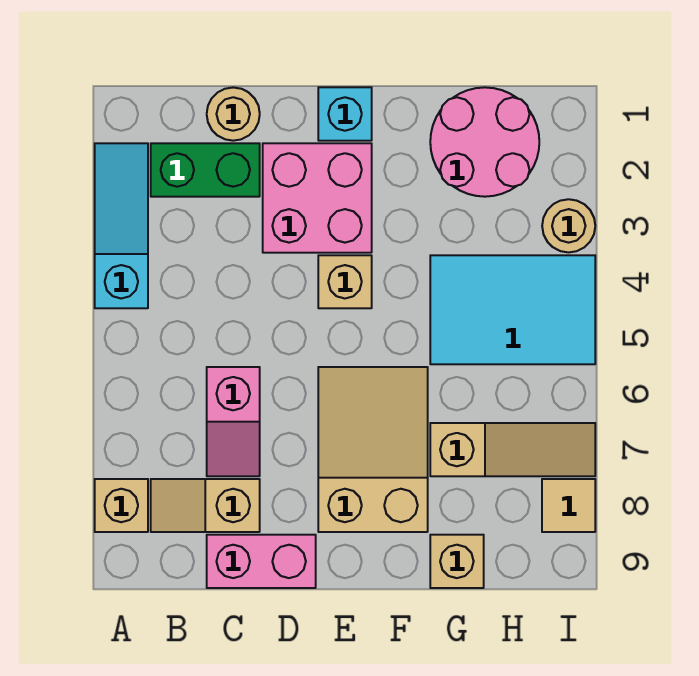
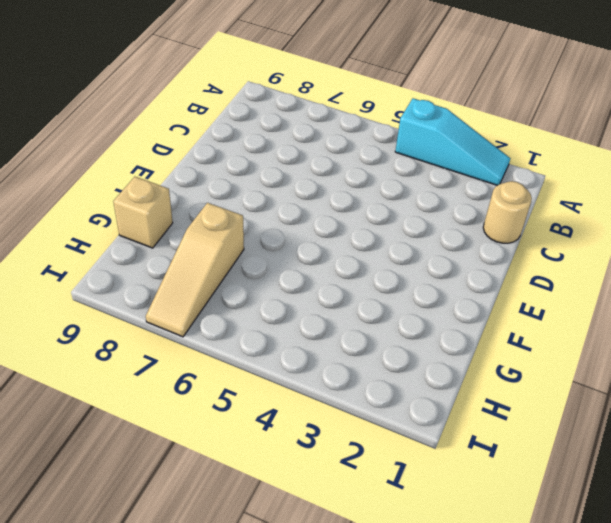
none -> tan 1x1 brick [95,479,148,532]
none -> green 1x2 brick [151,143,260,197]
none -> tan 1x2 slope [151,479,260,532]

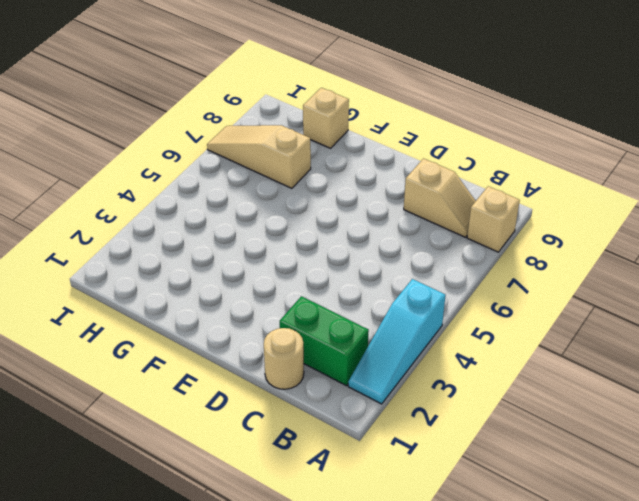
none -> pink 1x2 slope [207,367,260,476]
none -> pink 1x2 brick [207,535,316,588]
none -> pink 2x2 brick [263,143,372,253]

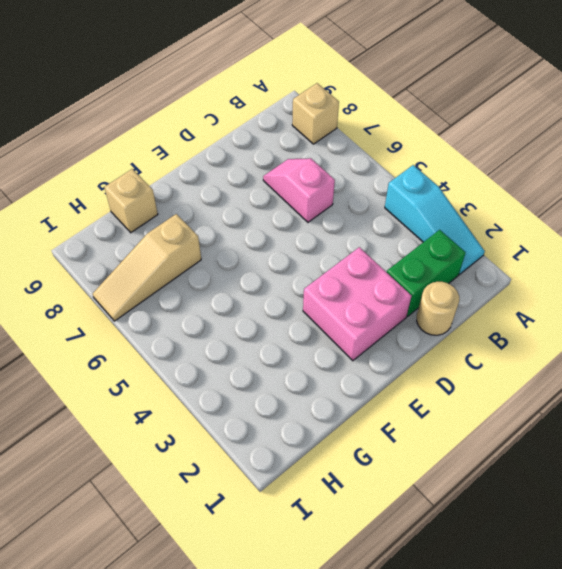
none -> tan 1x2 slope [151,479,260,532]
none -> pink 1x2 brick [207,535,316,588]
none -> cyan 1x1 brick [318,87,372,141]

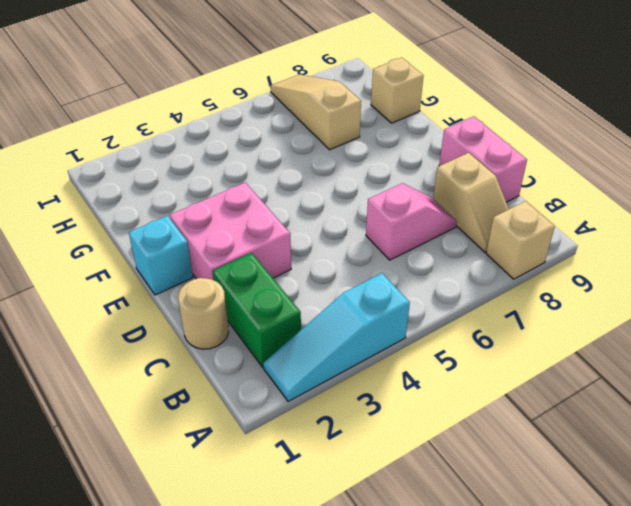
none -> tan 1x1 brick [318,255,372,308]
none -> tan 2x3 slope [318,367,428,532]
none -> pink 2x2 round brick [430,87,539,197]

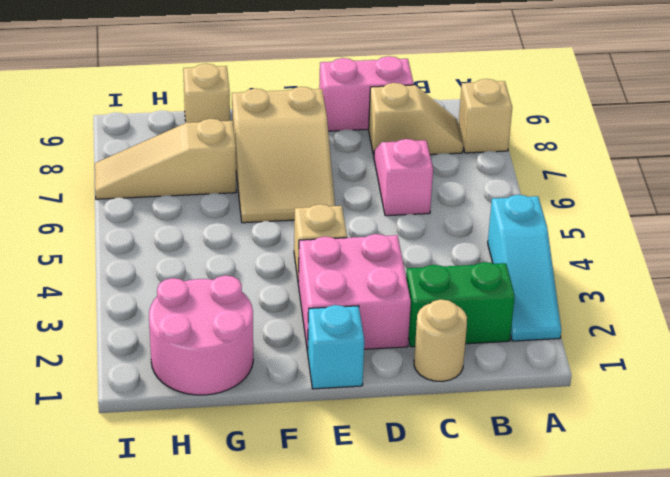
none -> cyan 2x3 tile [430,255,595,364]
none -> tan 1x1 round brick [542,199,595,252]
none -> tan 1x1 tile [542,479,595,532]

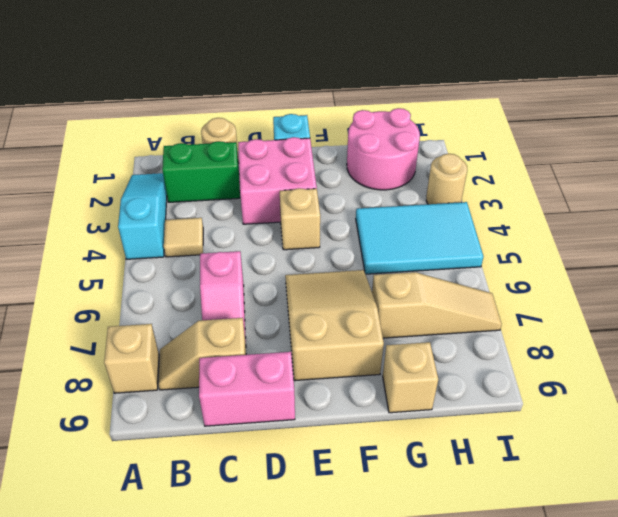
tan 1x1 tile [164,218,203,257] -> tan 1x1 tile moved to [542,479,595,532]

